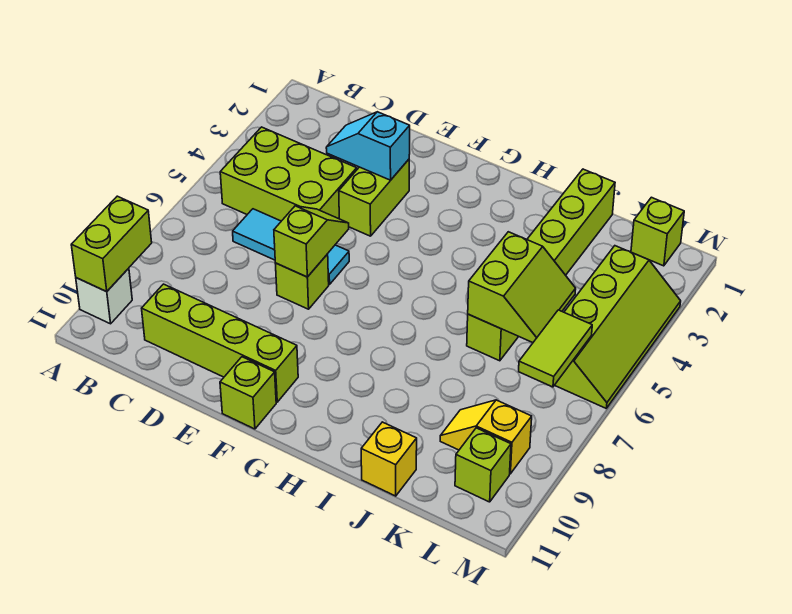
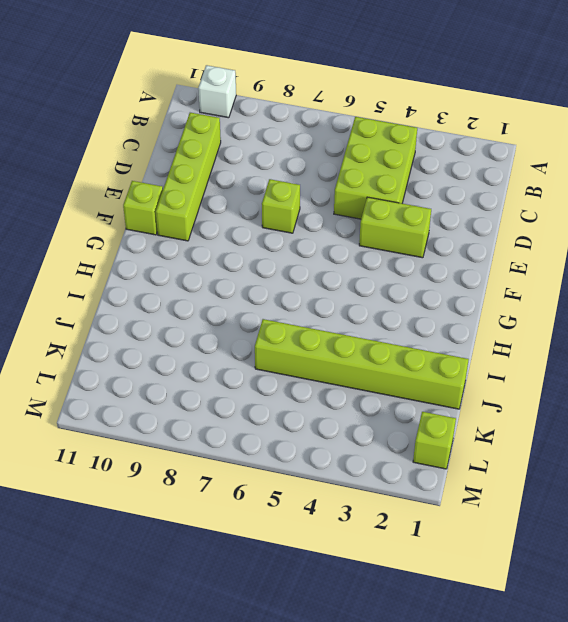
none -> cyan 1x3 tile [233,209,349,284]
none -> yellow 1x1 brick [361,422,417,496]
none -> yellow 1x2 slope [440,400,532,474]

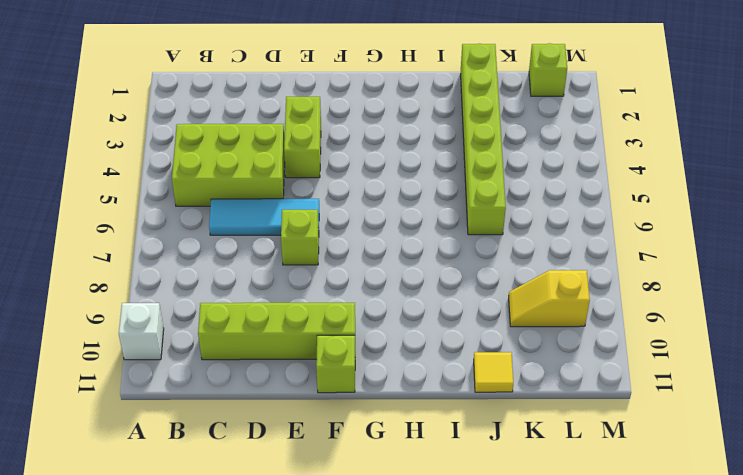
yellow 1x1 tile [474,352,513,392] -> yellow 1x1 brick [361,422,417,496]
none -> lime 2x4 slope [555,246,681,408]
none -> lime 1x1 brick [455,428,511,502]
none -> lime 1x2 brick [71,196,152,292]

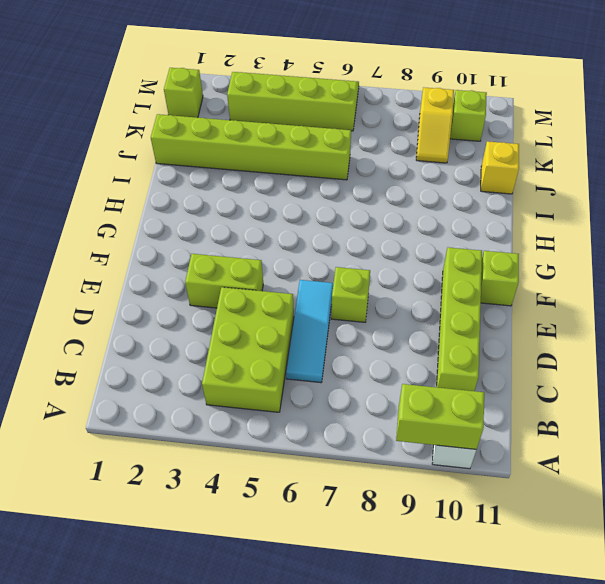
none -> cyan 1x2 slope [326,112,410,180]
none -> lime 1x2 slope [274,206,349,277]
none -> lime 2x2 slope [468,232,576,343]

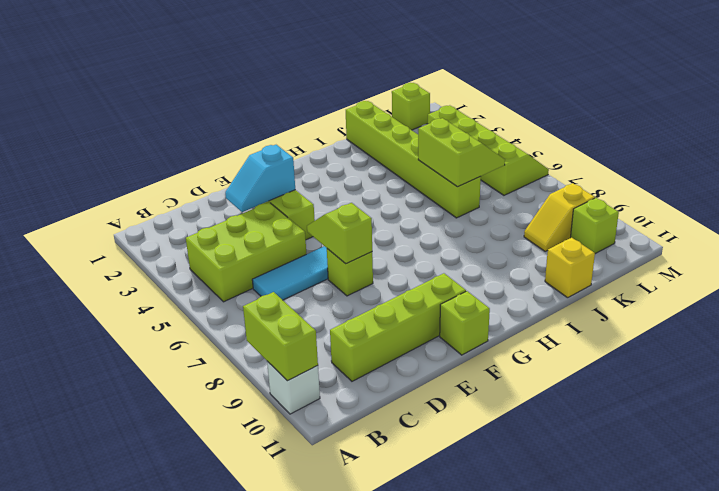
none -> lime 1x2 tile [519,310,592,387]

